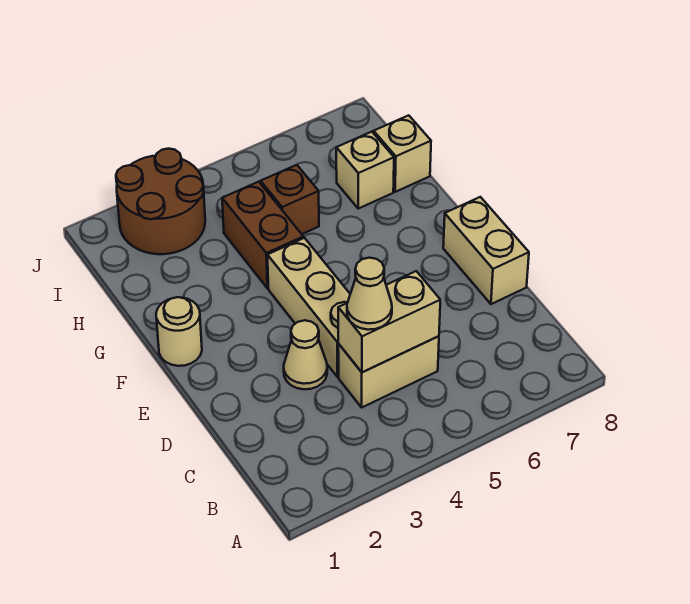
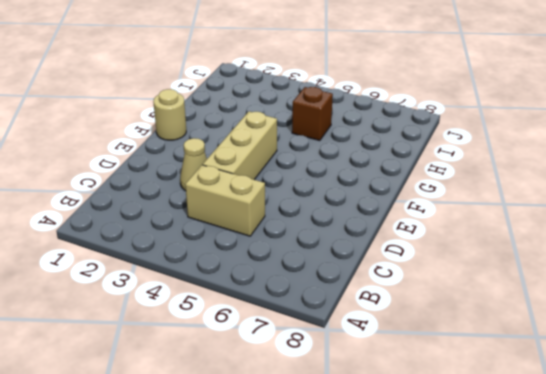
none -> tan 1x2 brick [443,197,529,304]
none -> brown 1x2 brick [222,182,303,288]
none -> tan 1x1 brick [336,132,394,209]

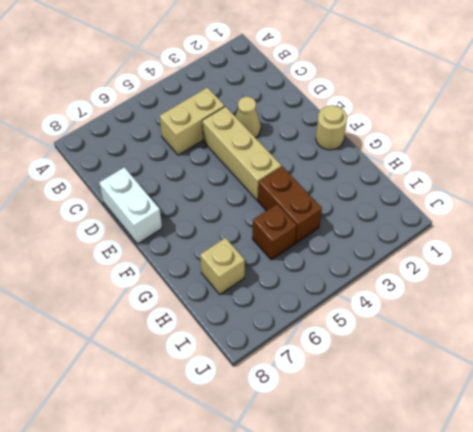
white 1x2 brick [99,167,162,244] -> tan 1x2 brick [443,197,529,304]
none -> tan 1x1 brick [374,115,431,192]
none -> brown 2x2 round brick [116,149,205,254]
none -> tan 1x2 brick [338,271,440,372]

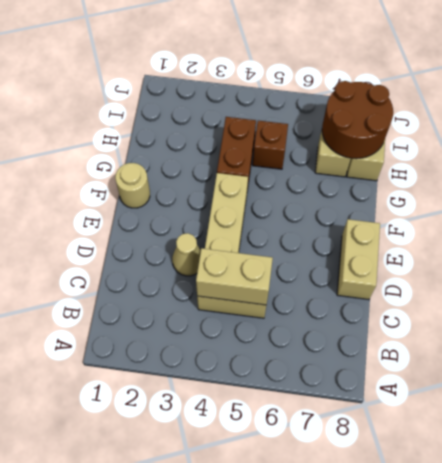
brown 2x2 round brick [322,81,393,159] -> brown 2x2 round brick moved to [116,149,205,254]
none -> tan 1x1 cone [347,258,392,330]

